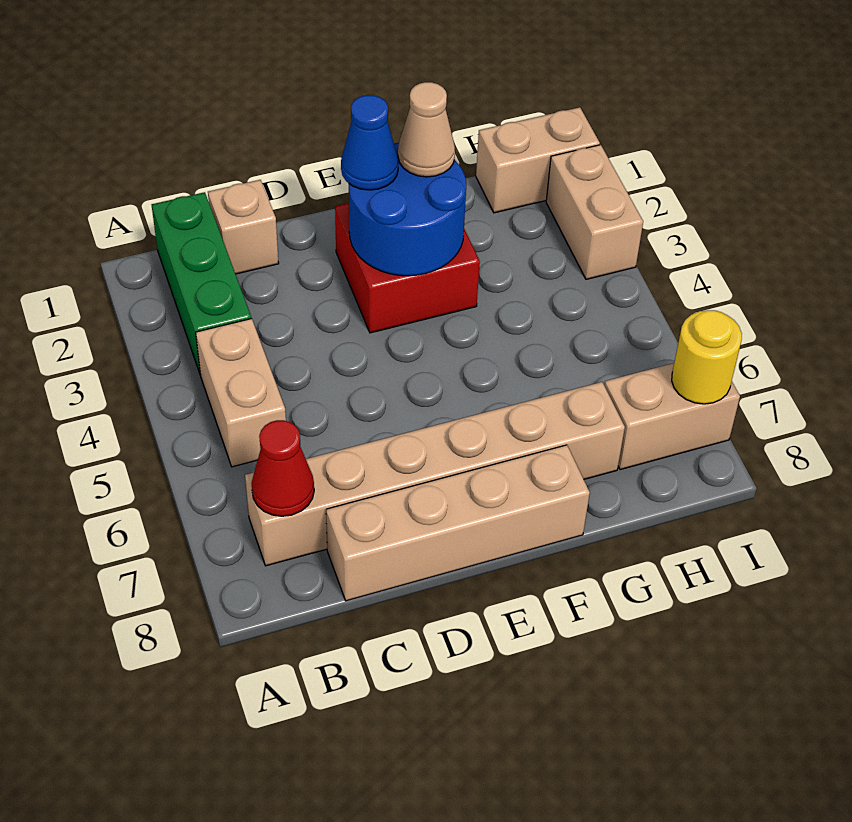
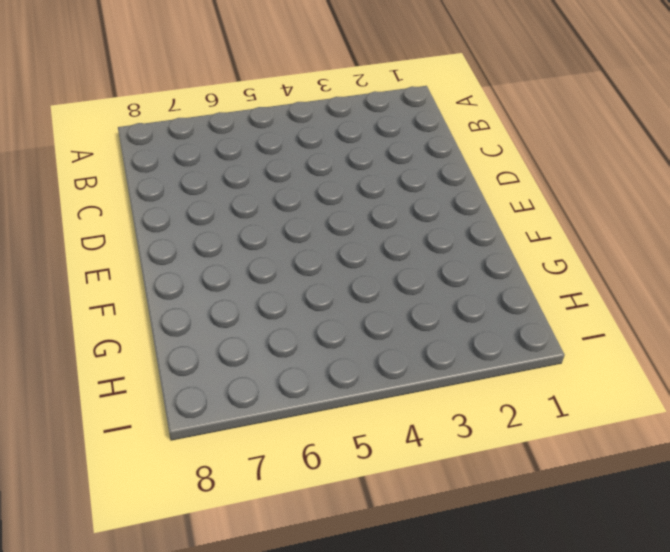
none -> green 1x3 brick [152,192,251,375]
none -> tan 1x2 brick [196,318,286,467]
none -> tan 1x6 brick [245,382,625,566]

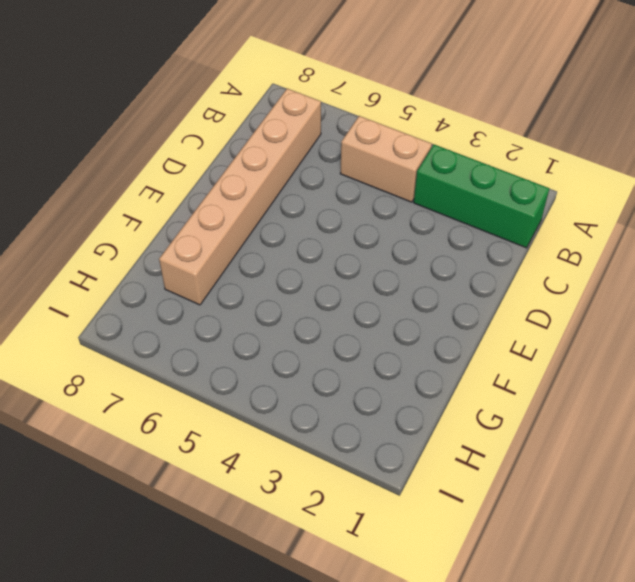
none -> tan 1x1 brick [208,180,279,274]
none -> tan 1x4 brick [326,445,590,601]
none -> red 2x2 brick [335,203,480,333]

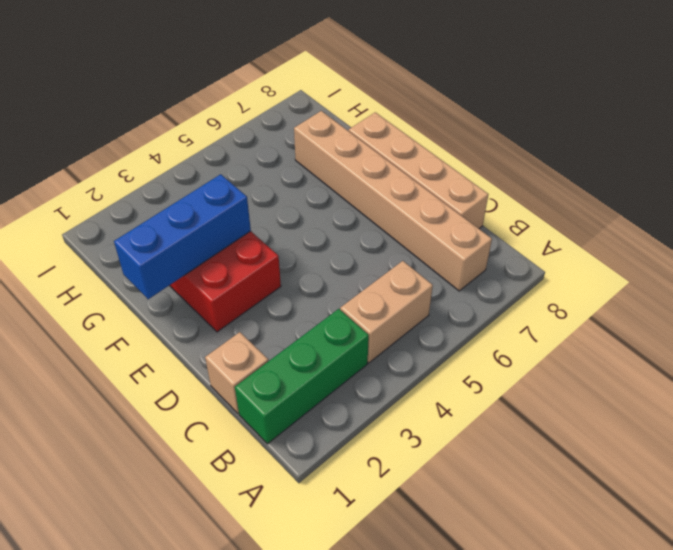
blue 1x3 brick [114,174,251,299] -> blue 2x2 round brick [349,143,466,276]
none -> tan 1x2 brick [476,107,600,213]
none -> tan 1x2 brick [604,363,740,470]
none -> tan 1x2 brick [546,145,643,279]

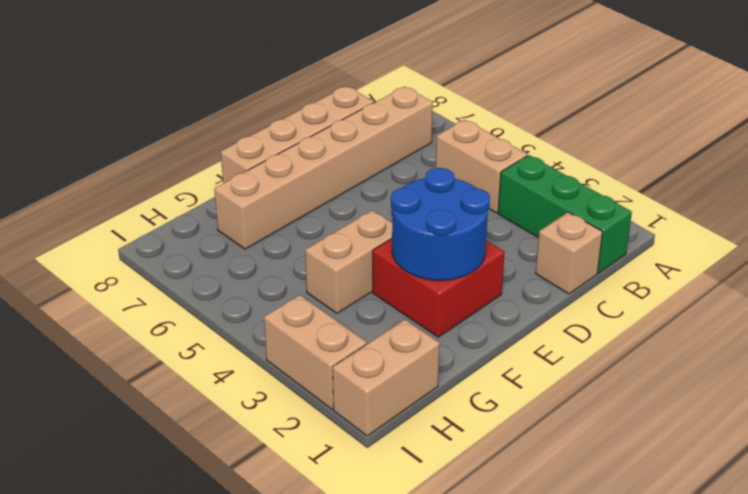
tan 1x2 brick [305,210,392,313] -> tan 1x2 brick moved to [604,363,740,470]
none -> red 1x1 cone [252,420,314,516]
none -> yellow 1x1 round brick [672,310,742,404]
none -> blue 1x1 cone [341,95,398,190]

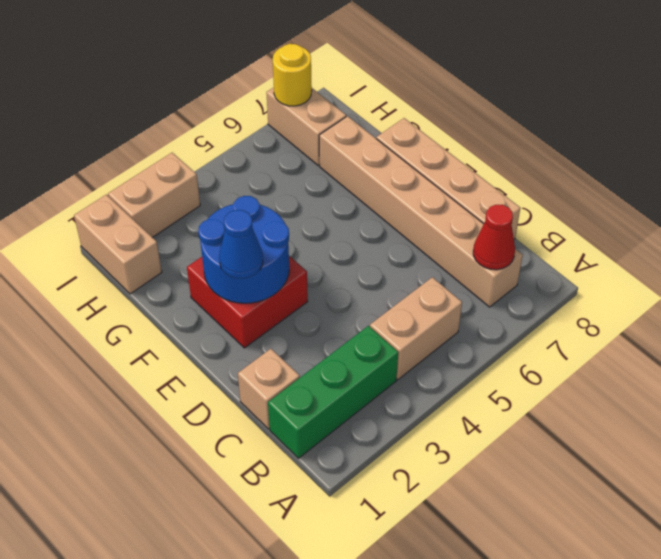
none -> tan 1x1 cone [398,82,455,177]

